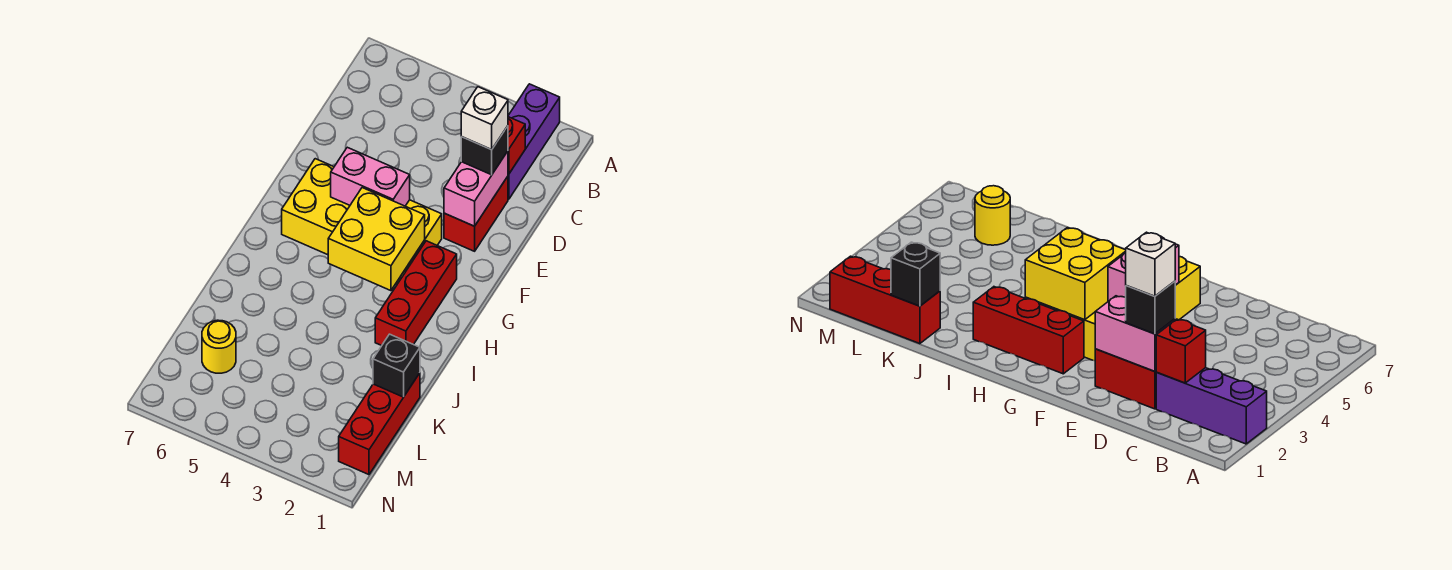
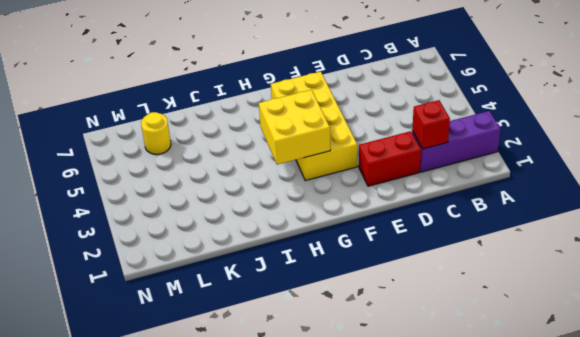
none -> red 1x3 brick [375,241,457,346]
none -> red 1x3 brick [339,373,420,475]
none -> pink 1x2 brick [444,151,508,226]

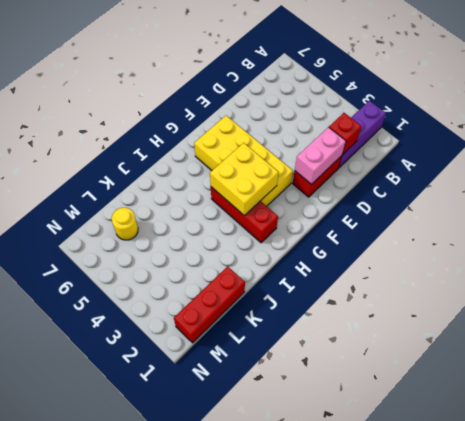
red 1x3 brick [211,187,278,243] -> red 1x3 brick turned to [375,241,457,346]
none -> pink 1x2 brick [331,147,410,206]
none -> black 1x1 brick [373,334,420,397]
none -> black 1x1 brick [461,126,508,175]

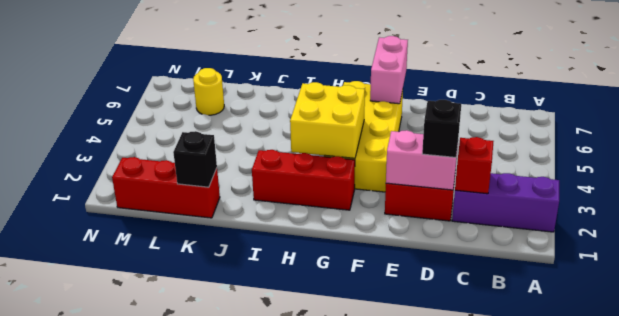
pink 1x2 brick [370,36,408,104] -> pink 1x2 brick moved to [331,147,410,206]
none -> white 1x1 brick [461,87,508,150]

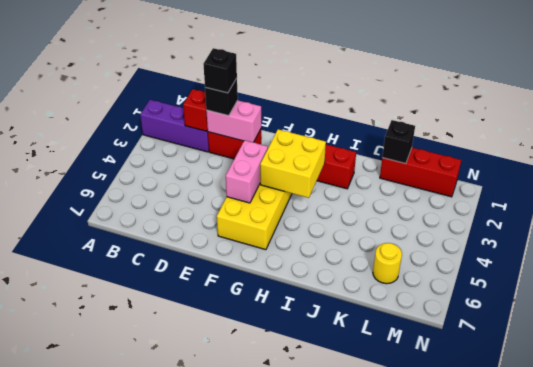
black 1x1 brick [203,48,237,93] -> white 1x1 brick [461,87,508,150]

